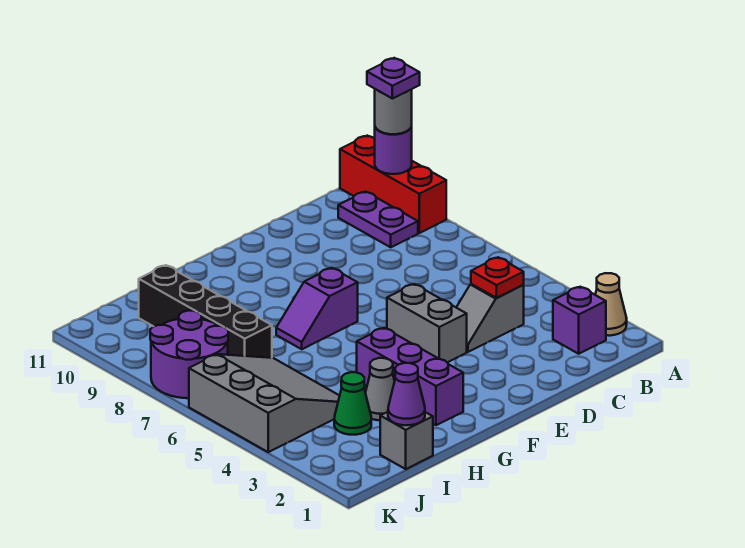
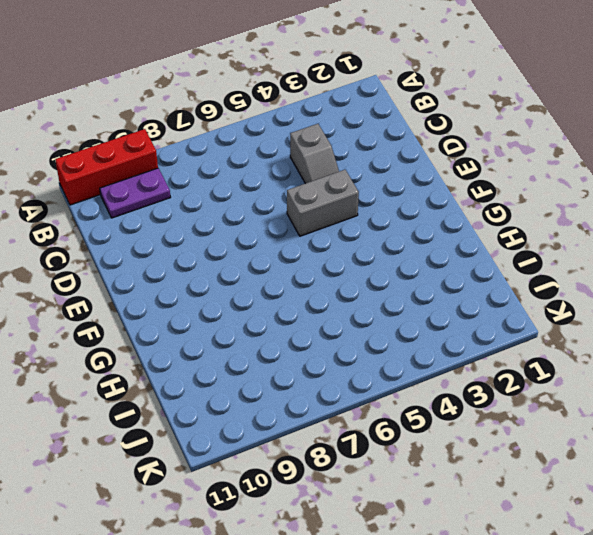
none -> tan 1x1 cone [595,273,627,336]
none -> purple 1x1 brick [553,287,606,354]
none -> purple 1x2 slope [276,268,358,349]

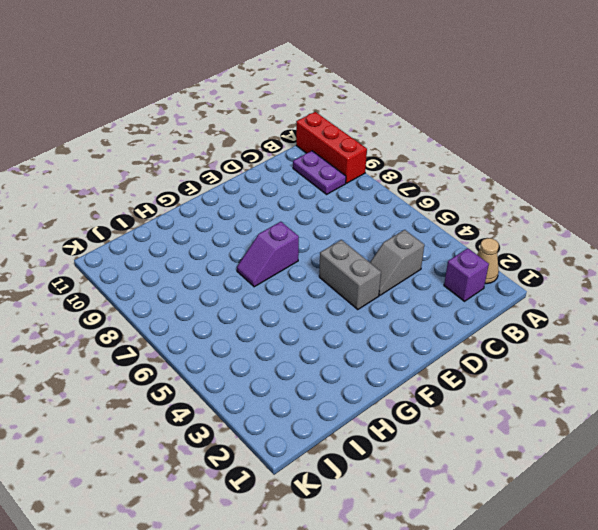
none -> purple 1x3 brick [357,328,463,425]
none -> grey 1x1 cone [365,358,395,420]
none -> grey 1x1 brick [380,412,433,469]

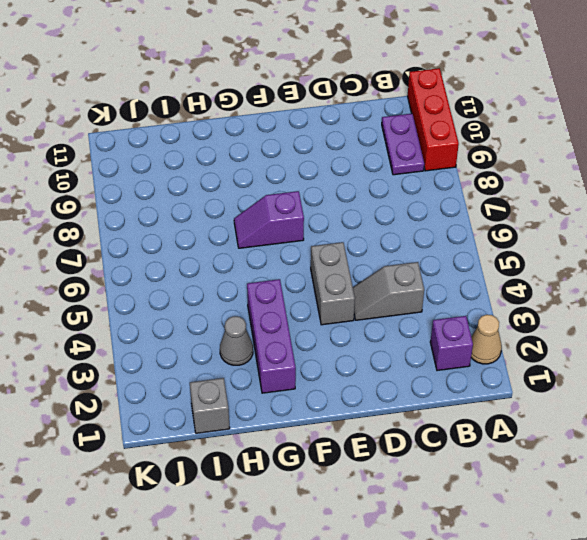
none -> green 1x1 cone [334,372,371,435]
none -> grey 3x3 slope [189,354,340,452]
none -> black 1x4 brick [139,265,272,358]

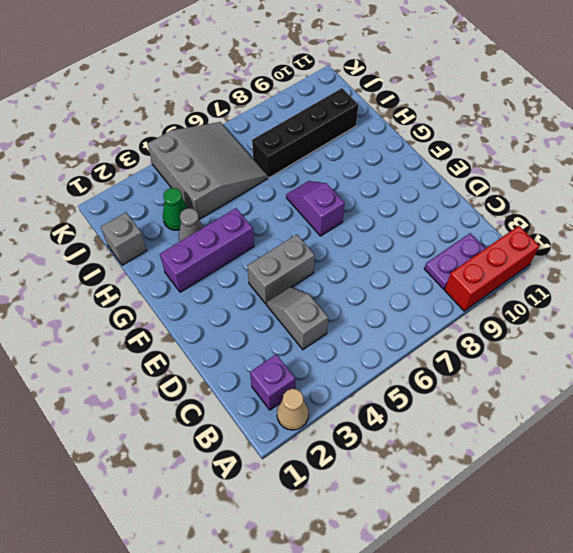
grey 3x3 slope [148,122,268,219] -> grey 3x3 slope turned to [189,354,340,452]
none -> purple 2x2 round brick [150,311,228,398]
none -> purple 1x1 round brick [375,127,412,174]
none -> red 1x1 plate [471,257,524,298]

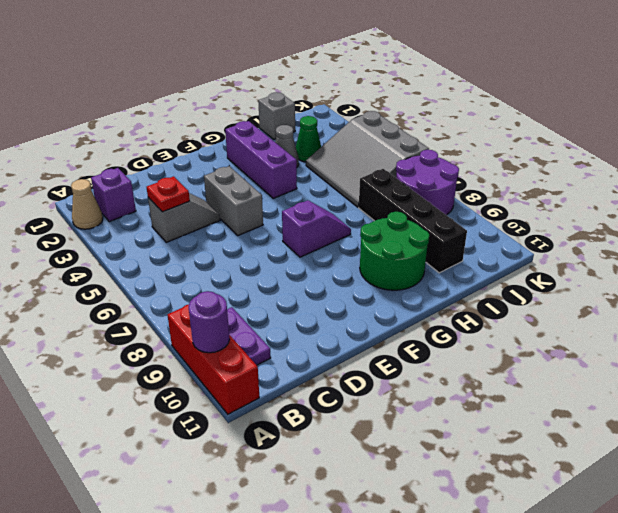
green 2x2 round brick [360,212,429,290] -> none
none -> purple 1x1 cone [388,363,425,425]
none -> grey 1x1 round brick [375,89,412,134]
none -> purple 1x1 plate [367,58,420,99]

